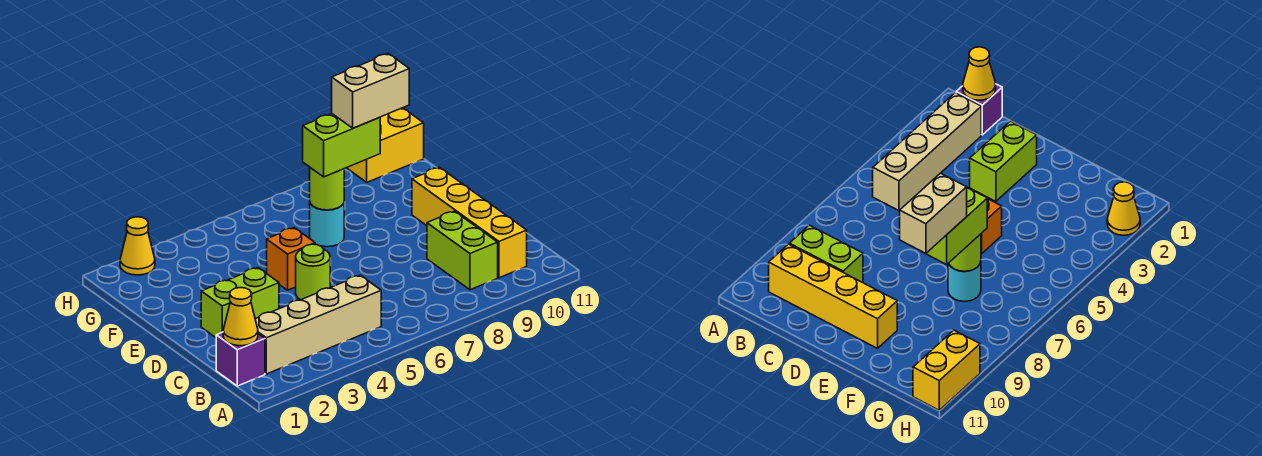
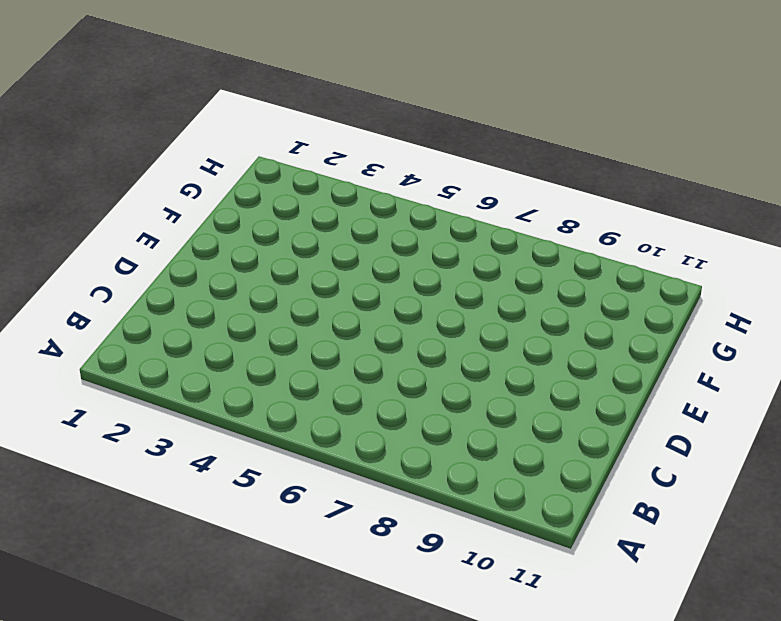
none -> purple 1x1 brick [216,332,265,386]
none -> tan 1x4 brick [255,275,381,374]
none -> lime 1x2 brick [427,211,498,290]

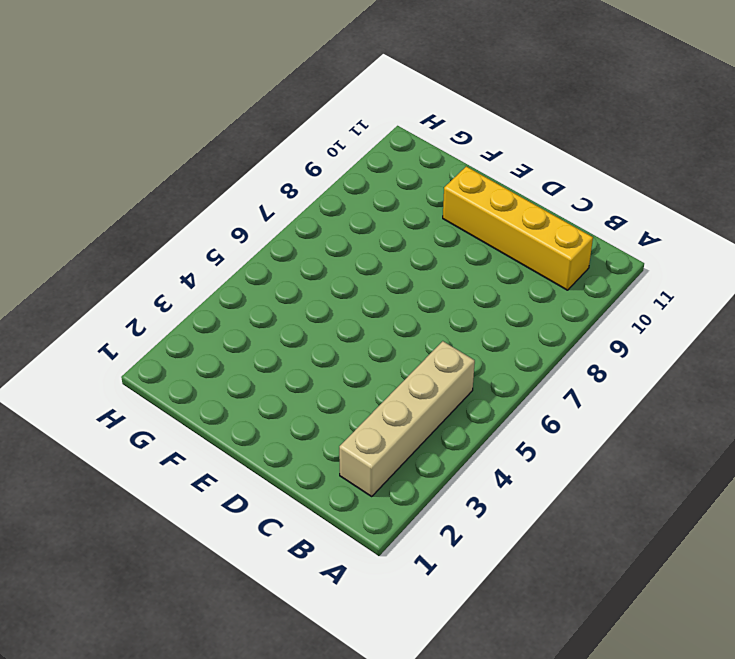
none -> purple 1x1 brick [216,332,265,386]
none -> lime 1x2 brick [427,211,498,290]
none -> lime 1x2 brick [201,268,279,338]

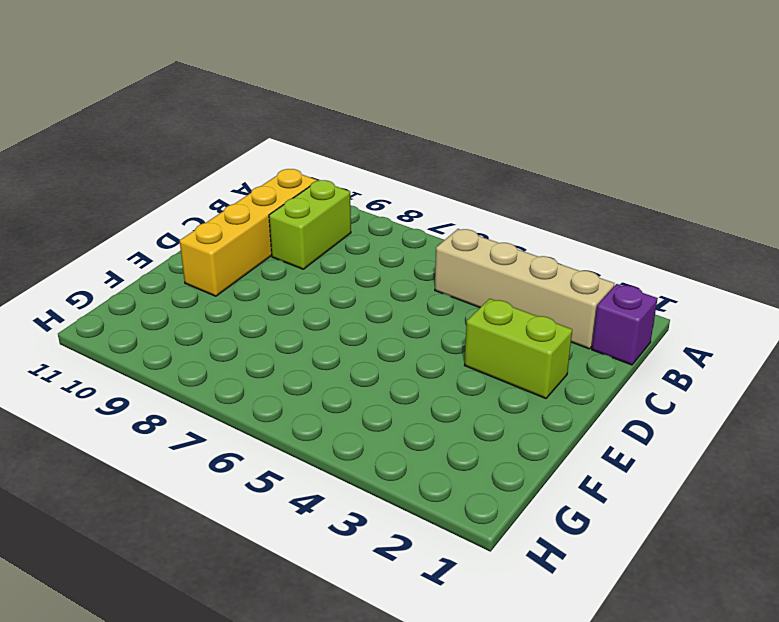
none -> lime 1x1 round brick [296,244,330,300]
none -> orange 1x1 brick [267,228,315,290]
none -> cyan 1x1 round brick [310,203,344,247]

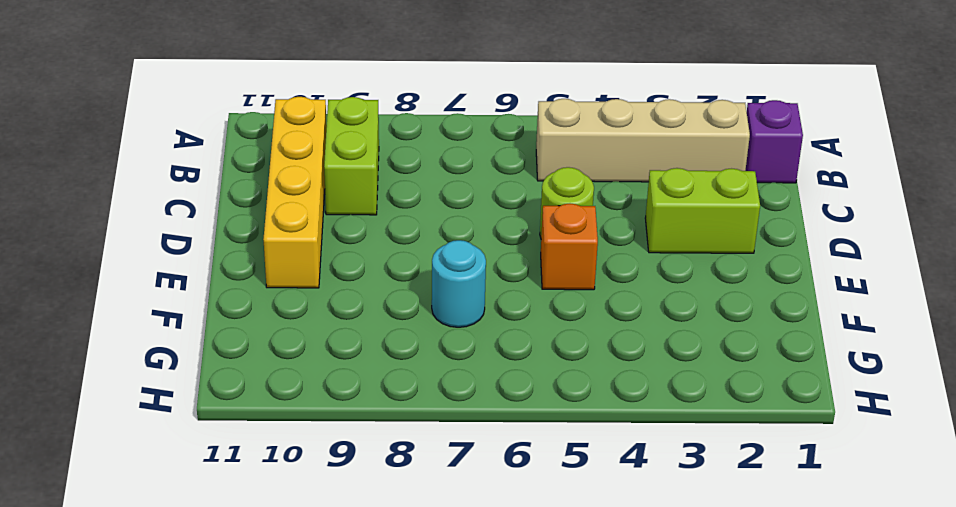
none -> yellow 1x1 cone [120,217,155,275]
none -> yellow 1x2 brick [347,108,424,182]
none -> yellow 1x1 cone [223,288,258,346]

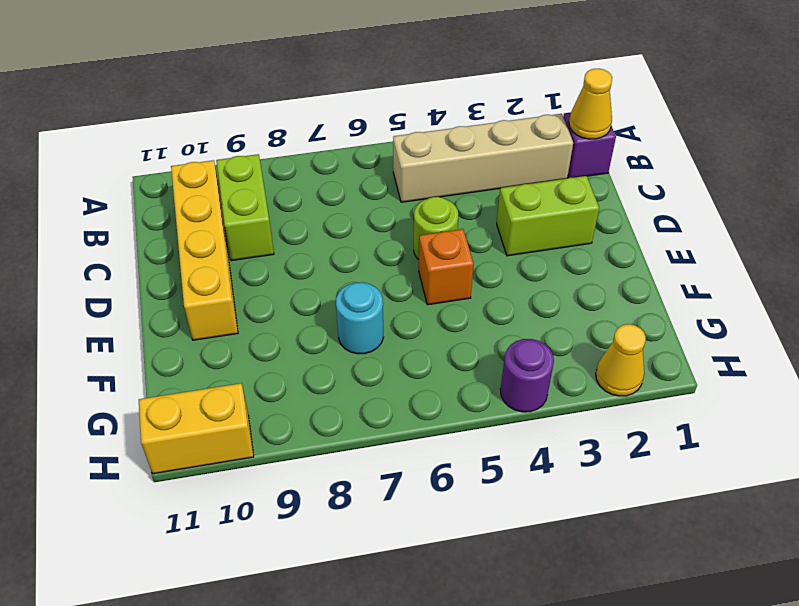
purple 1x1 round brick [500,339,554,412] -> none
none -> lime 1x1 round brick [310,168,344,210]
none -> lime 1x2 brick [303,114,380,177]
none -> tan 1x2 brick [332,54,409,128]

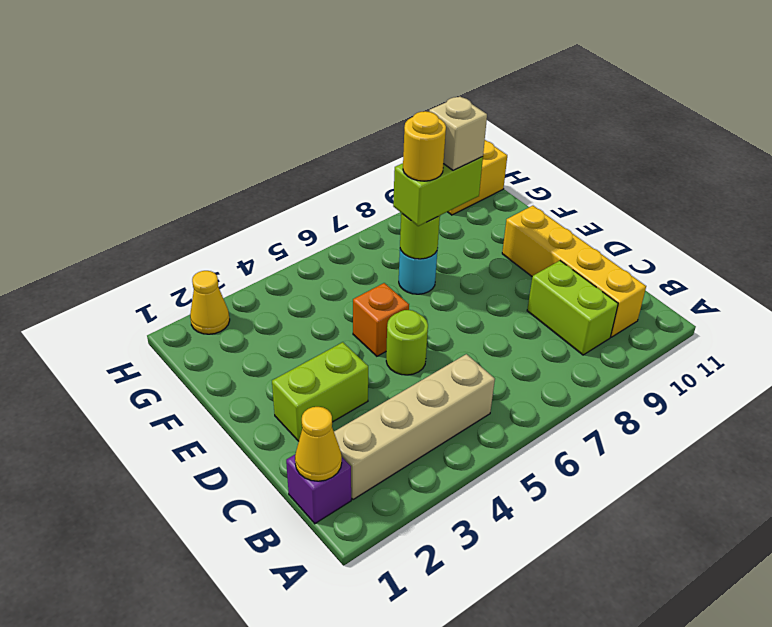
yellow 1x1 round brick [403,111,446,181] -> none
tan 1x1 brick [429,96,487,171] -> tan 1x2 brick [332,54,409,128]

